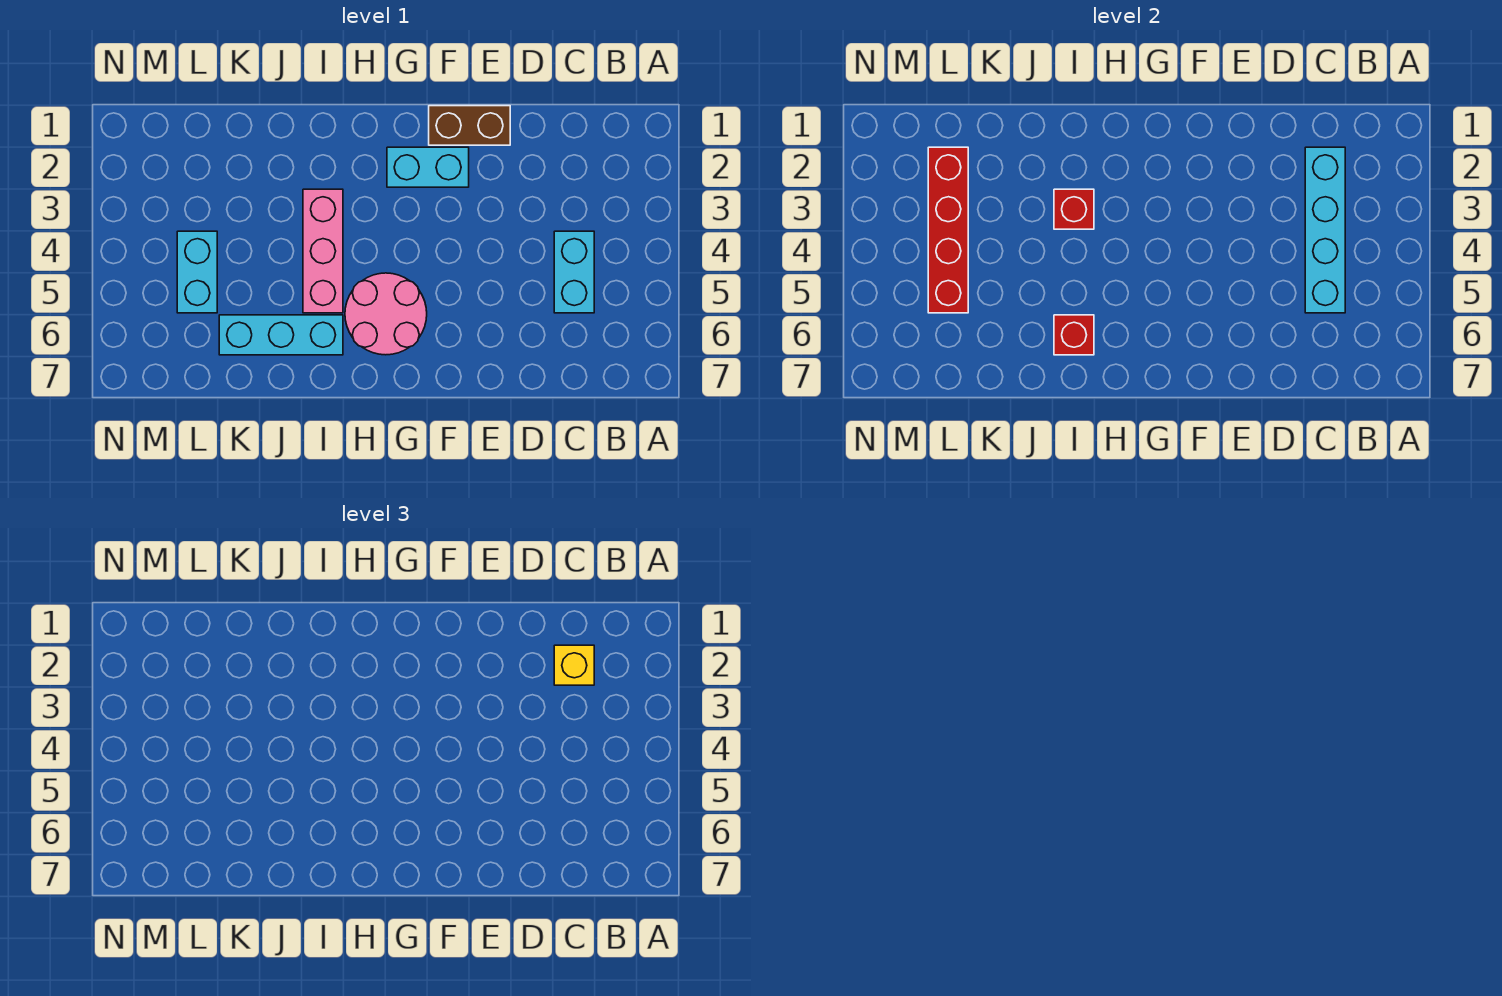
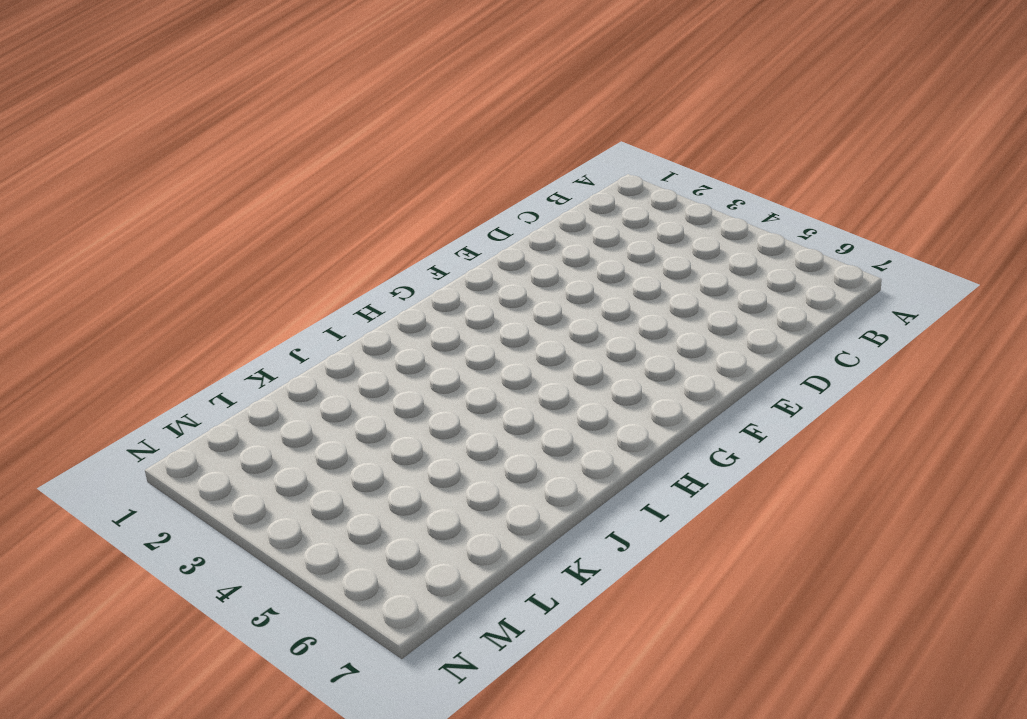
none -> cyan 1x2 brick [554,231,594,313]
none -> brown 1x2 brick [429,106,510,145]
none -> cyan 1x2 brick [387,147,469,187]

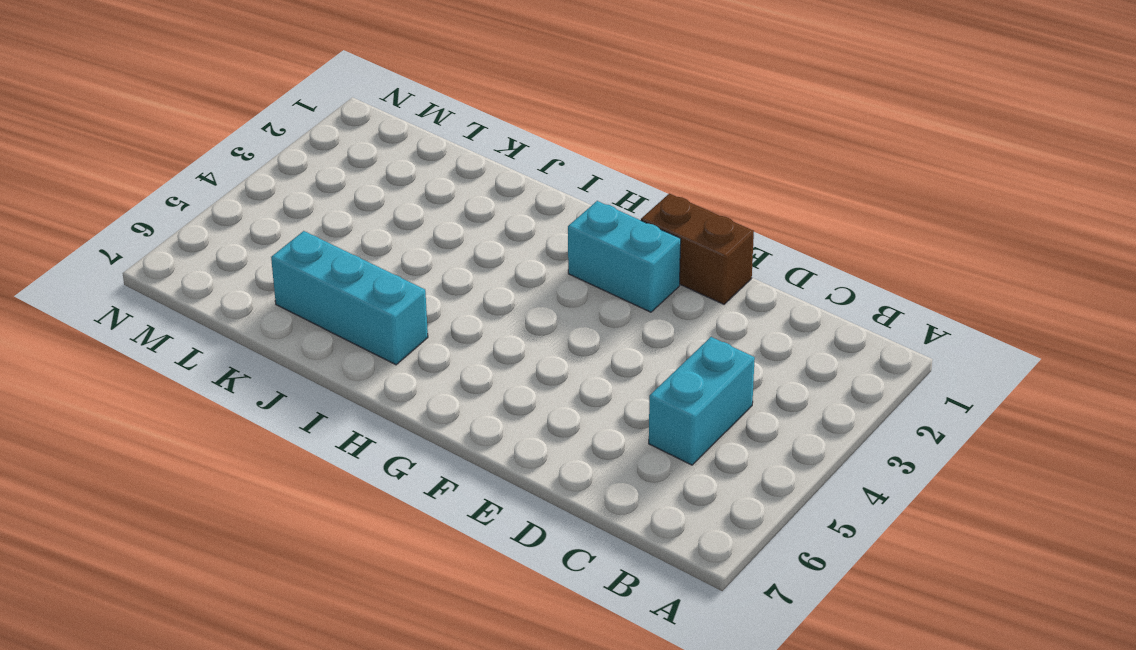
none -> pink 2x2 round brick [345,273,427,355]
none -> pink 1x3 brick [303,189,343,313]
none -> cyan 1x2 brick [177,231,217,313]

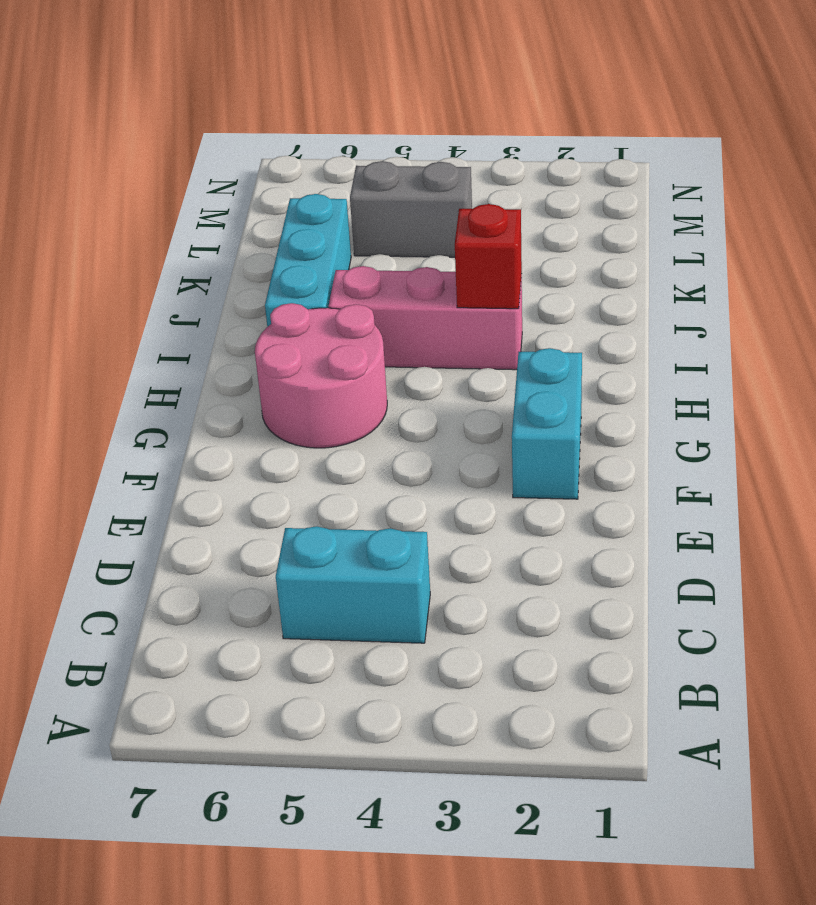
grey 1x2 brick [350,161,472,257] -> cyan 1x2 brick [177,231,217,313]
none -> brown 1x2 brick [429,106,510,145]
none -> cyan 1x4 brick [1305,147,1345,313]
none -> red 1x1 brick [1054,315,1094,355]

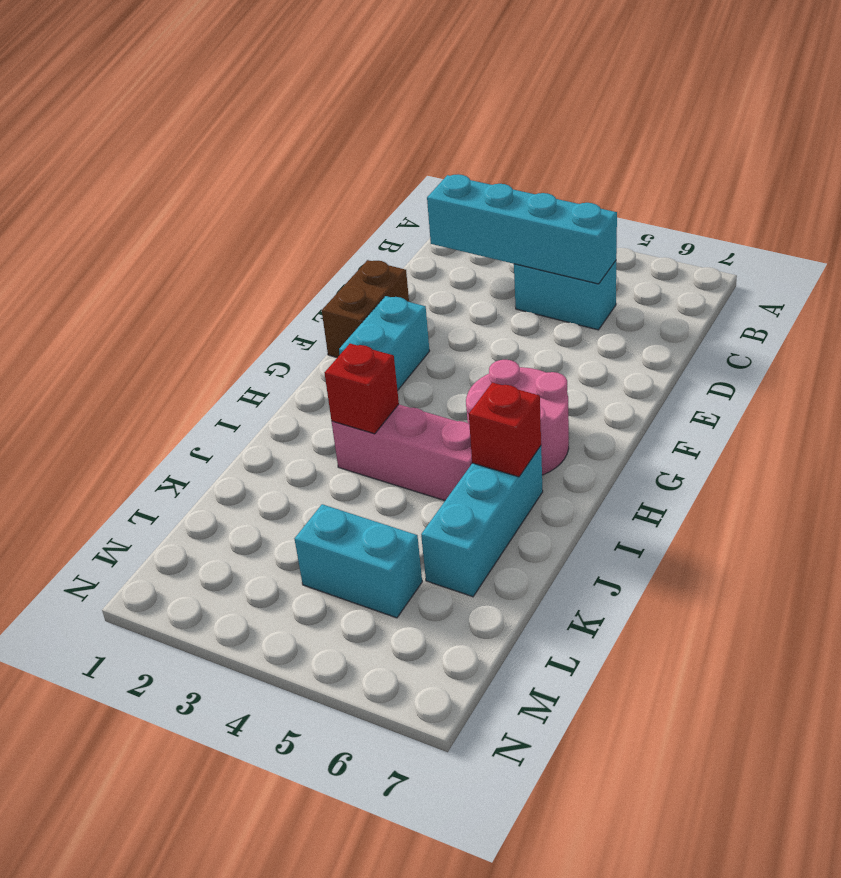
none -> red 1x4 brick [928,147,968,313]
none -> yellow 1x1 brick [554,645,594,685]

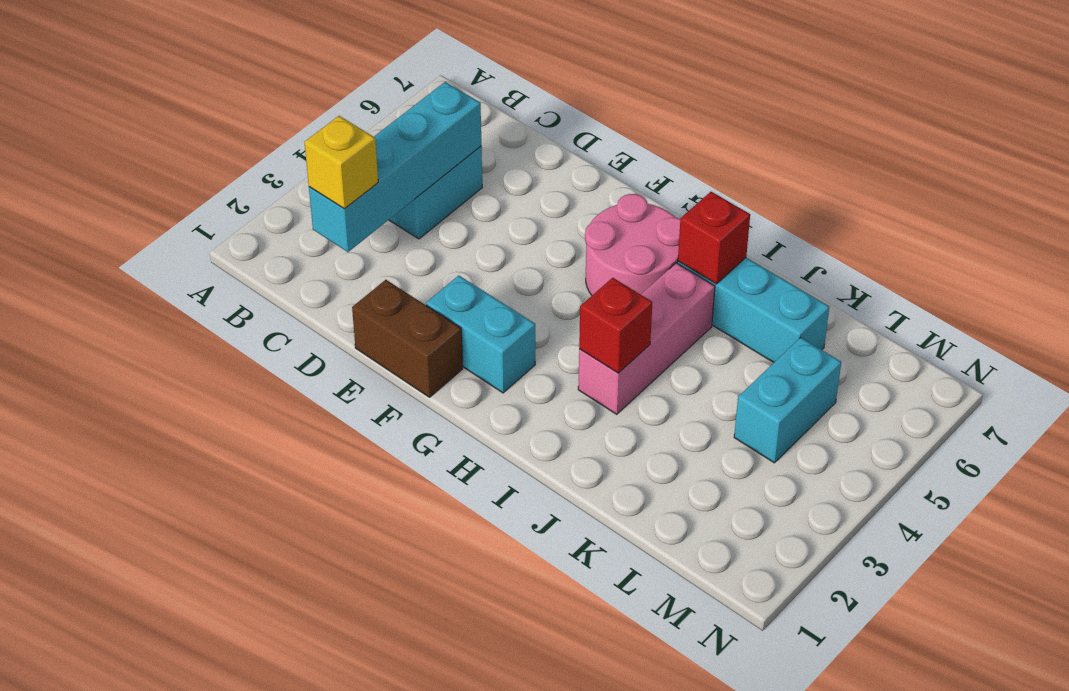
none -> red 1x4 brick [928,147,968,313]

